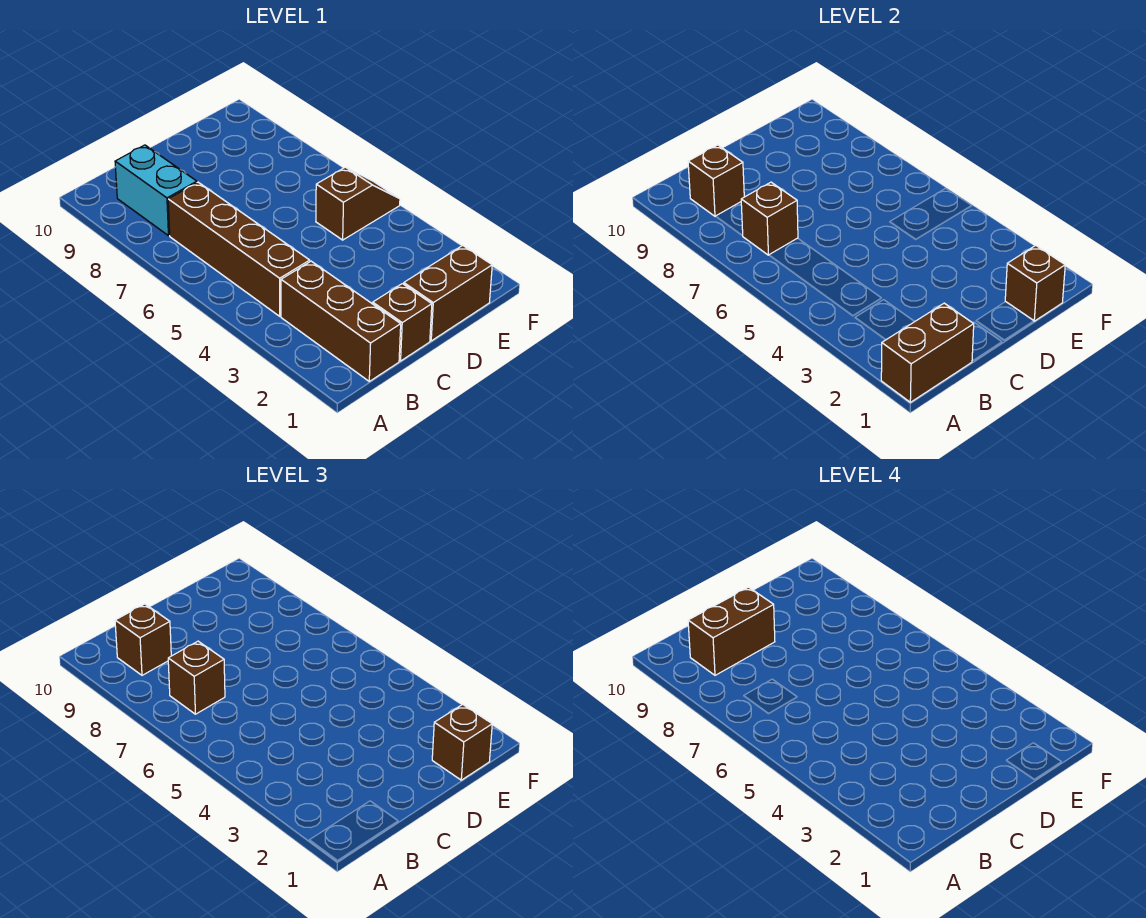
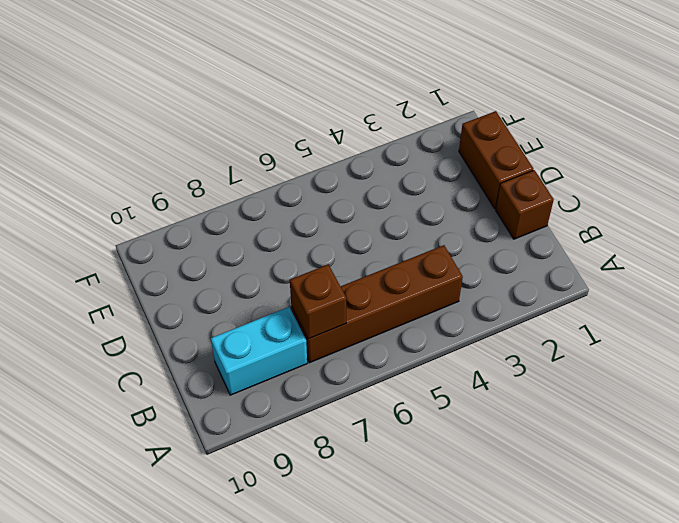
none -> brown 1x3 brick [281,261,401,381]
none -> brown 1x2 slope [316,167,400,240]
none -> brown 1x2 brick [881,303,974,402]

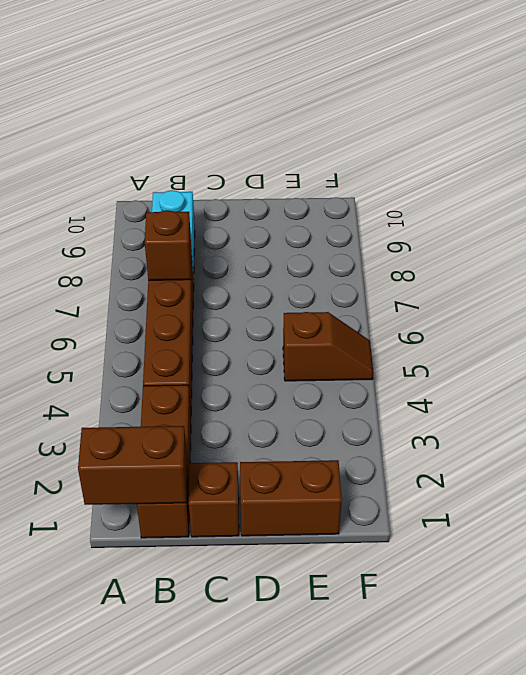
none -> brown 1x1 brick [688,145,744,216]
none -> brown 1x1 brick [1005,245,1065,321]
none -> brown 1x1 brick [168,641,225,714]

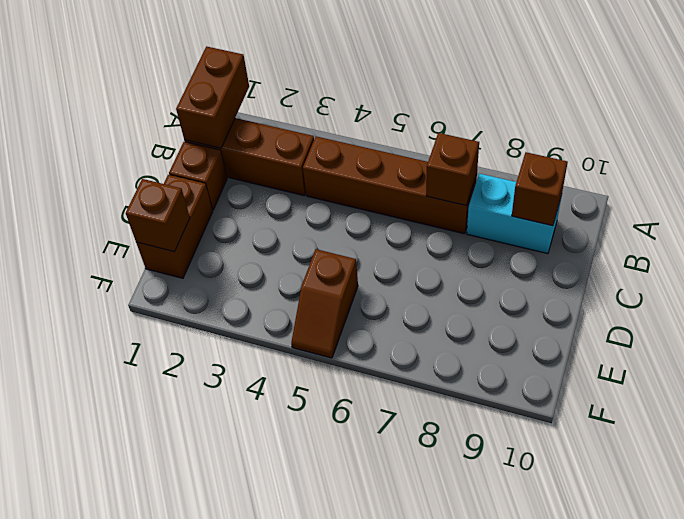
none -> brown 1x1 brick [168,641,225,714]
none -> brown 1x1 brick [115,604,171,675]
none -> brown 1x1 brick [432,704,492,780]

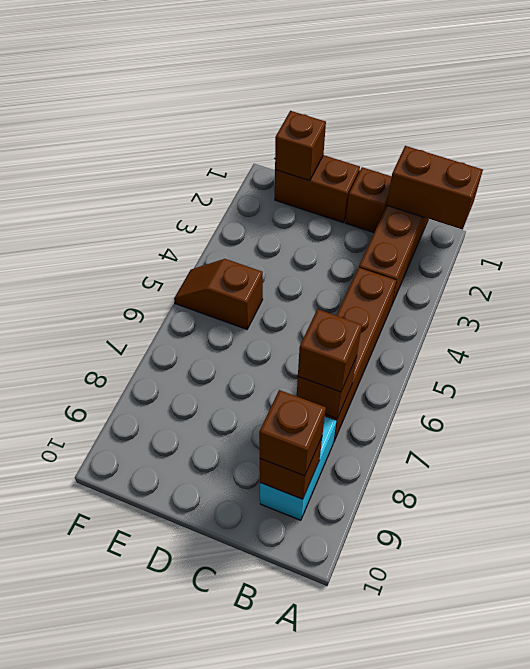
none -> brown 1x1 brick [432,704,492,780]
none -> brown 1x2 brick [688,587,775,675]

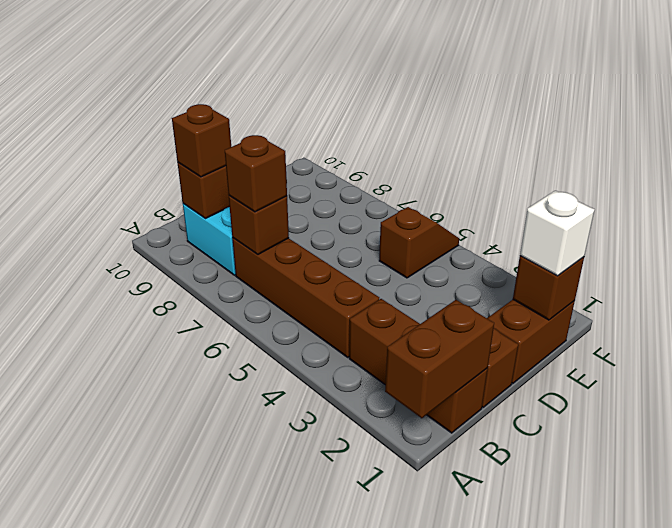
white 1x1 brick [520,191,594,276] -> brown 1x1 brick [432,704,492,780]
none -> brown 1x2 brick [688,587,775,675]

